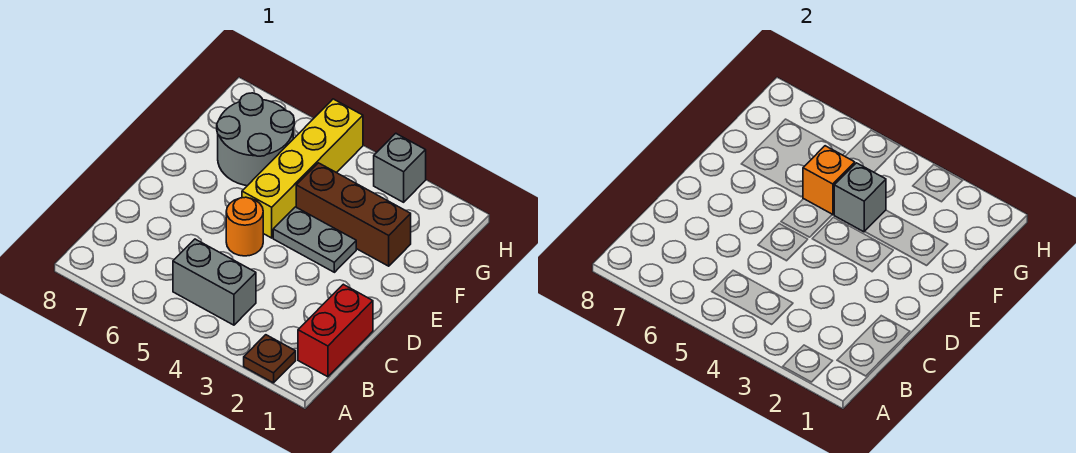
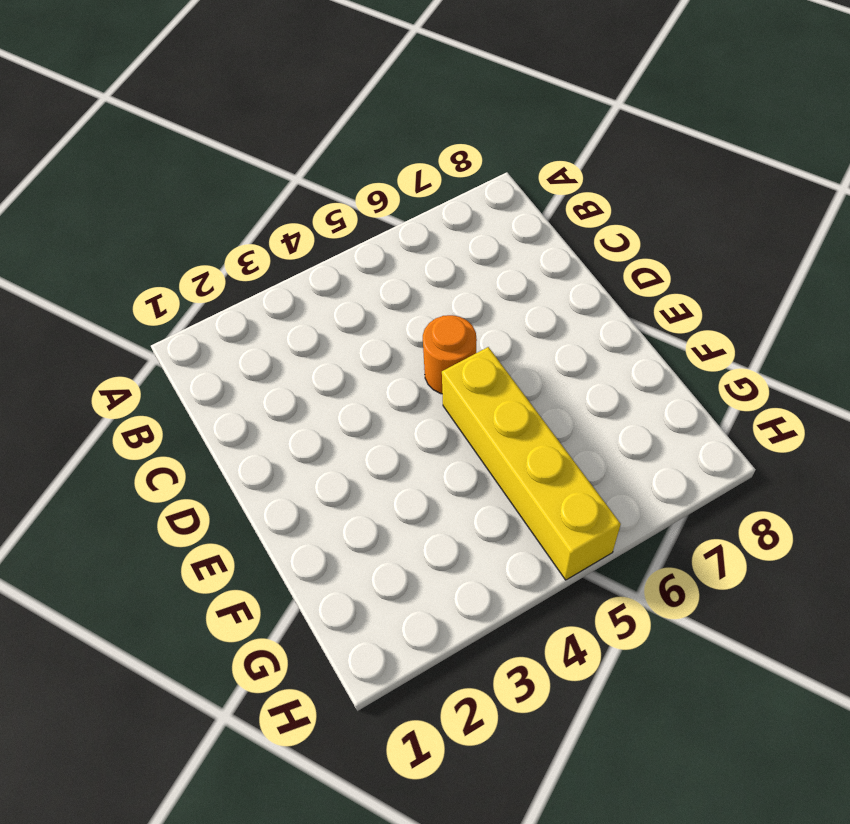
none -> brown 1x1 plate [244,335,296,383]
none -> red 1x2 brick [298,284,373,377]

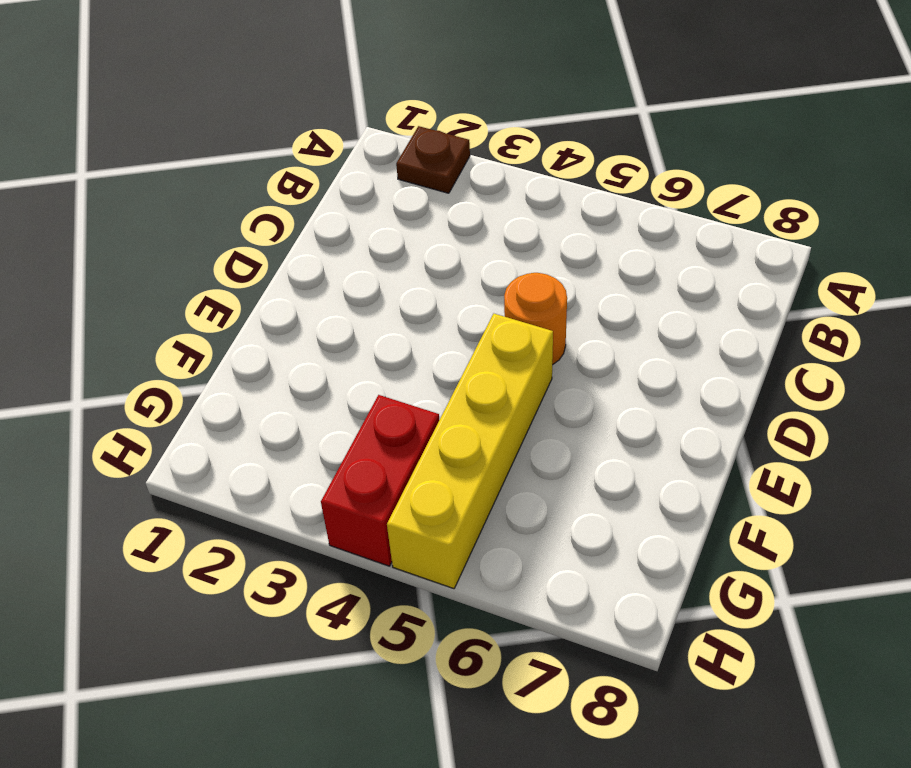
red 1x2 brick [321,395,439,566] -> red 1x2 brick moved to [298,284,373,377]
none -> grey 1x2 brick [173,239,256,325]
none -> grey 1x2 plate [273,207,356,272]

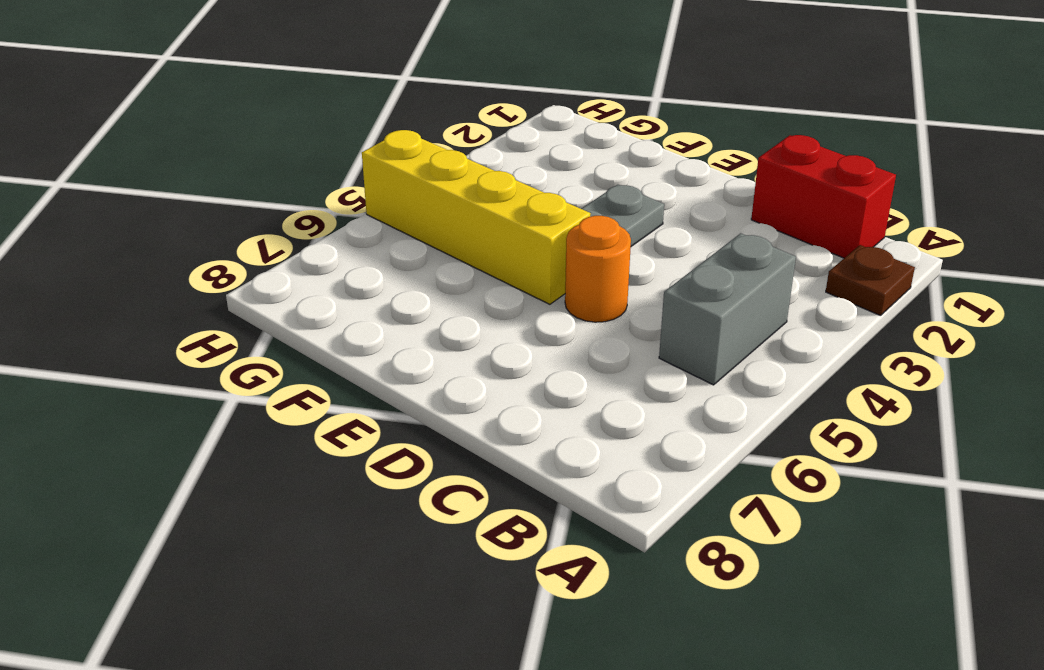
none -> brown 1x3 brick [296,163,411,266]
none -> grey 2x2 round brick [217,93,294,186]

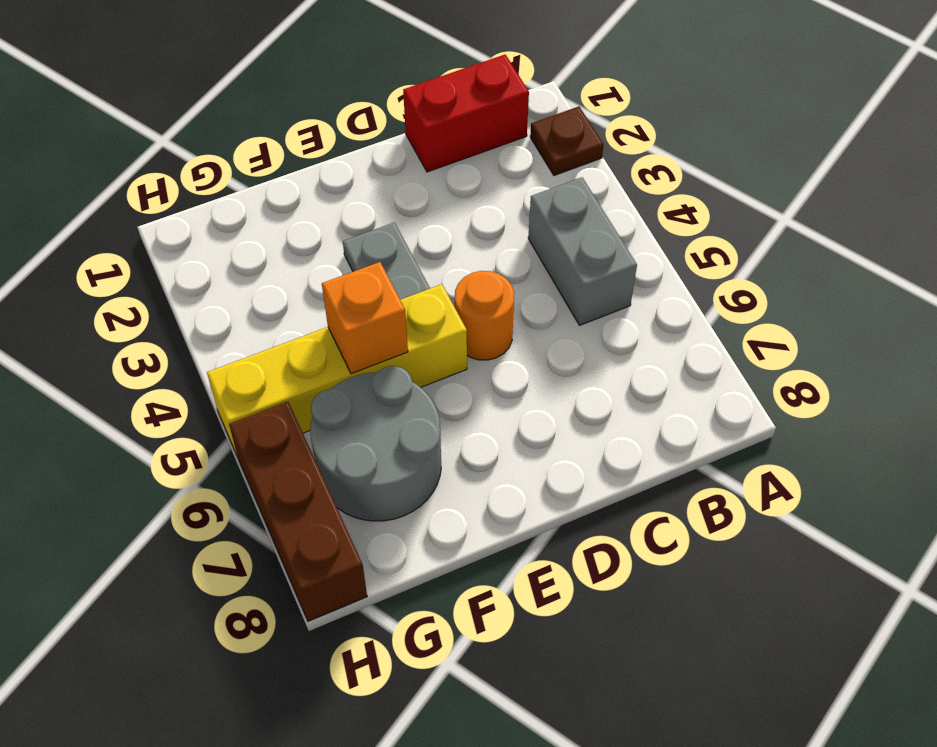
brown 1x3 brick [229,402,367,621] -> brown 1x3 brick moved to [296,163,411,266]
none -> grey 1x1 brick [374,133,426,202]
none -> grey 1x1 brick [834,163,886,232]

